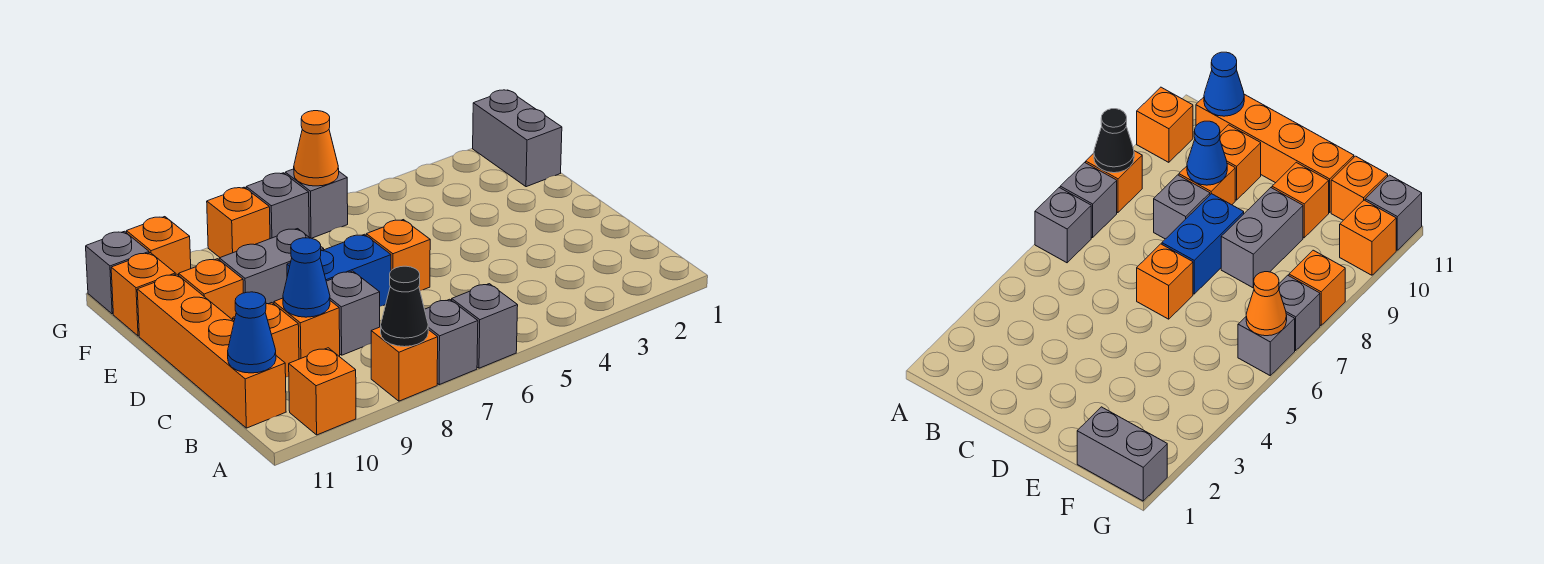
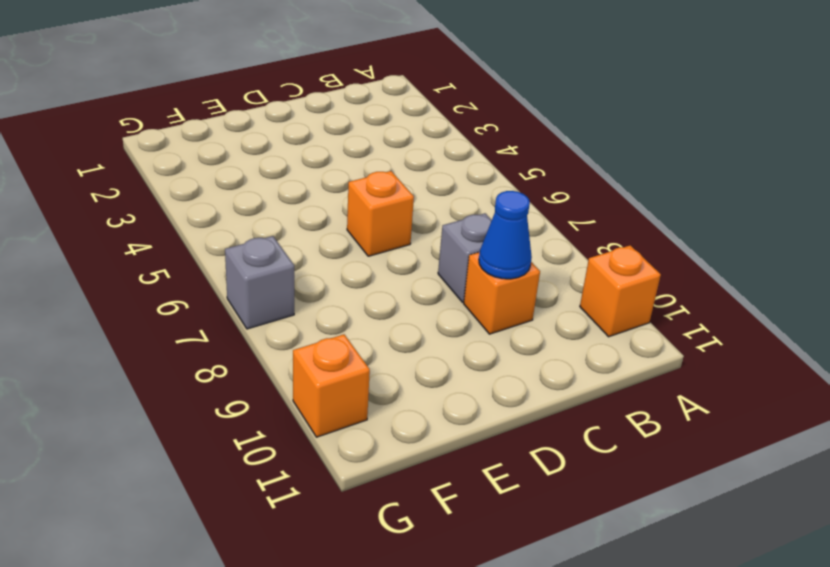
none -> grey 1x1 brick [452,284,518,368]
none -> grey 1x1 brick [425,299,478,385]
none -> orange 1x1 brick [371,327,438,401]

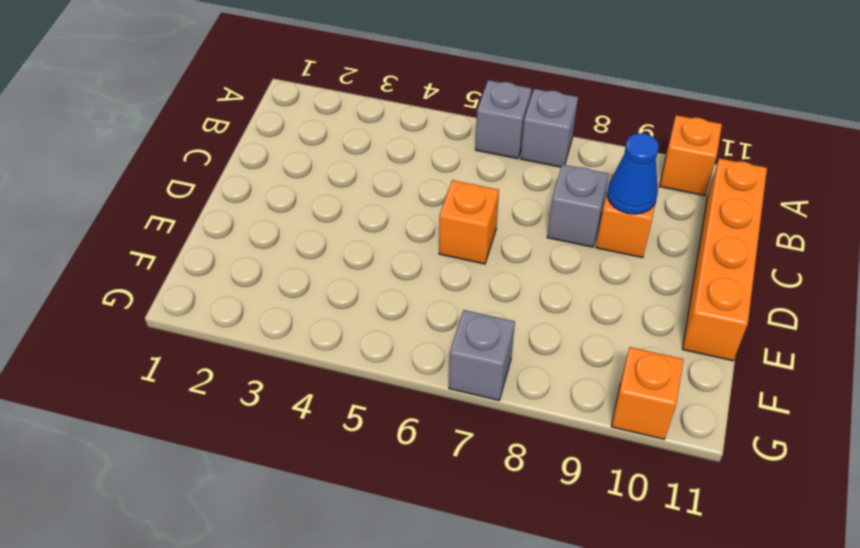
none -> orange 1x1 brick [371,327,438,401]
none -> orange 1x1 brick [233,303,299,377]
none -> blue 1x2 brick [287,234,391,306]

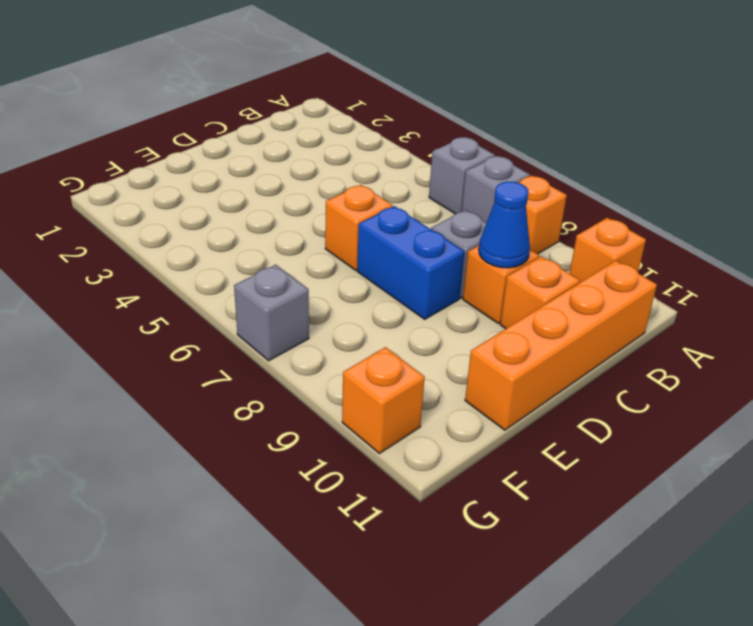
none -> grey 1x2 brick [219,229,324,304]
none -> orange 1x1 brick [179,259,243,320]
none -> grey 1x2 brick [473,90,562,187]

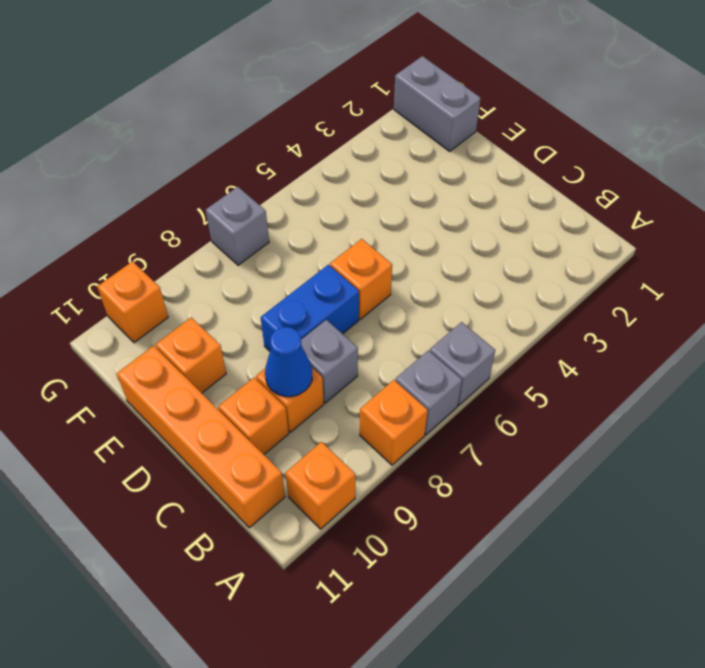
none -> grey 1x2 brick [219,229,324,304]
none -> orange 1x1 brick [111,253,175,336]
none -> grey 1x1 brick [285,169,348,238]

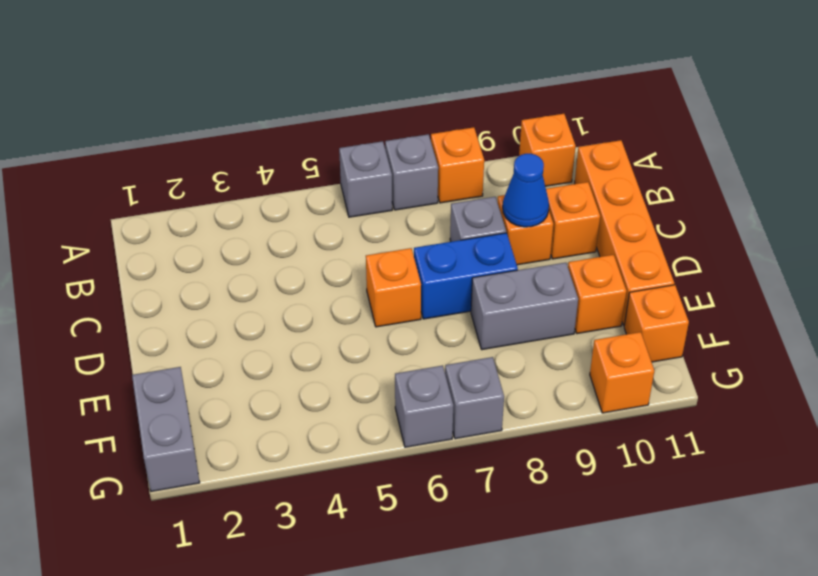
none -> orange 1x1 brick [207,187,270,258]
none -> grey 1x1 brick [86,231,149,314]
none -> black 1x1 cone [381,266,428,347]

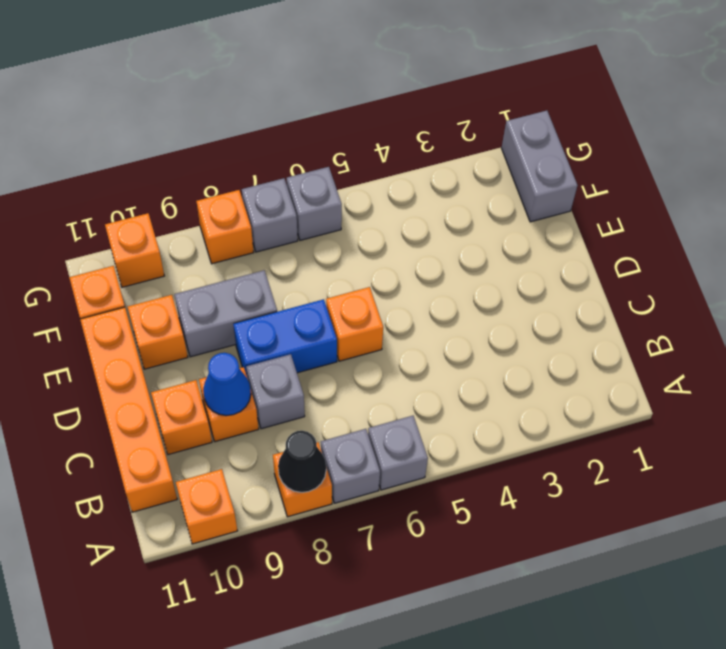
none -> grey 1x1 brick [86,231,149,314]
none -> blue 1x1 cone [228,292,276,373]
none -> orange 1x1 cone [294,111,339,186]

